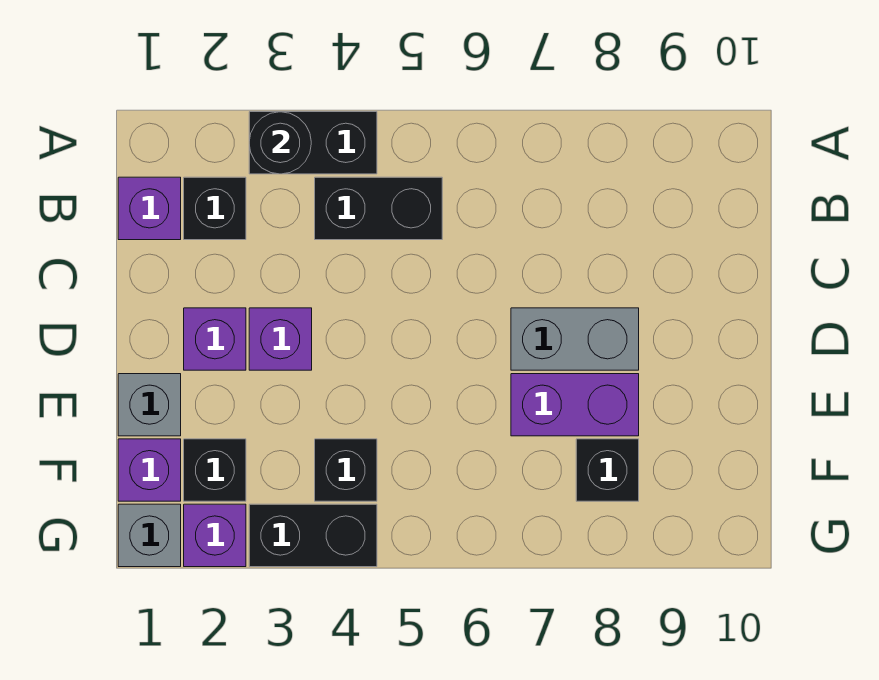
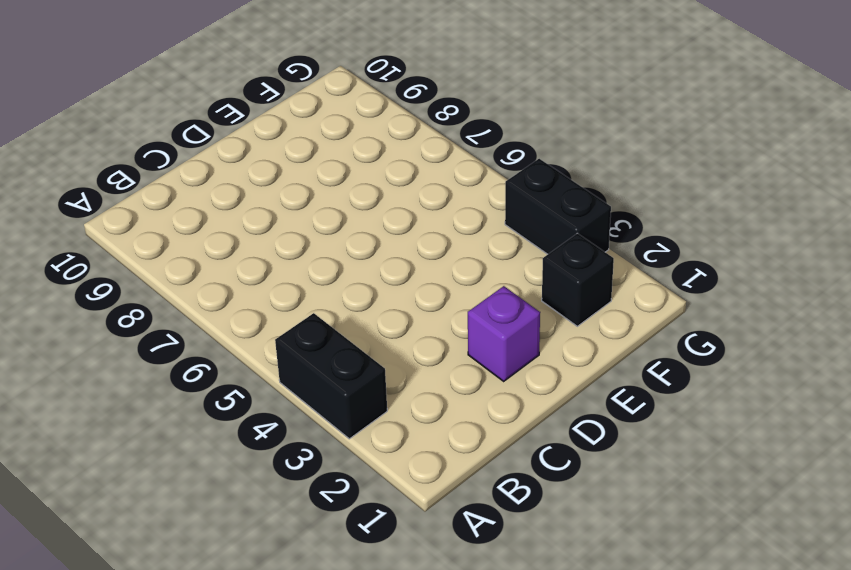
none -> purple 1x1 brick [118,177,181,240]
none -> black 1x1 brick [184,177,246,240]
none -> black 1x2 brick [315,177,442,240]

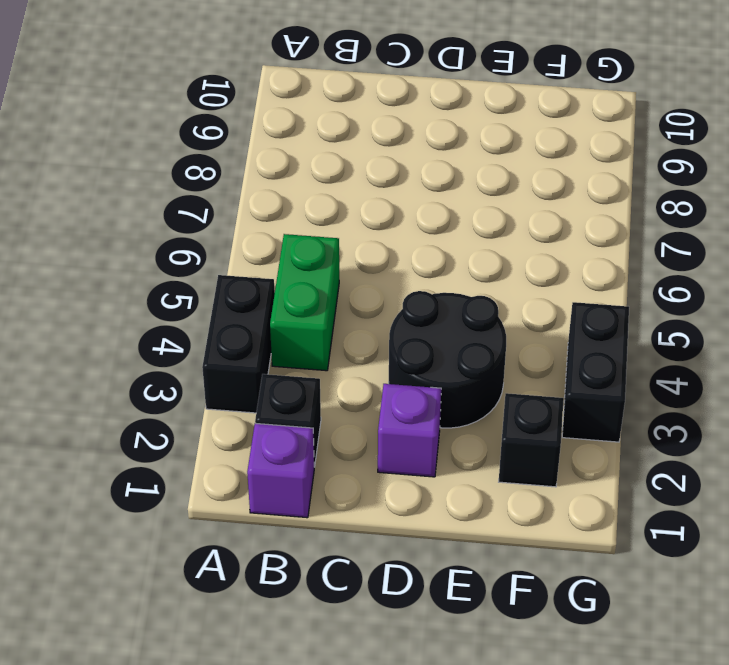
green 1x2 brick [270,234,339,371] -> black 1x2 brick [315,177,442,240]
black 2x2 round brick [389,291,506,428] -> purple 1x1 brick [249,308,312,370]
none -> grey 1x2 brick [511,308,639,370]
none -> grey 1x1 brick [118,374,181,436]
none -> purple 1x2 brick [511,374,639,436]

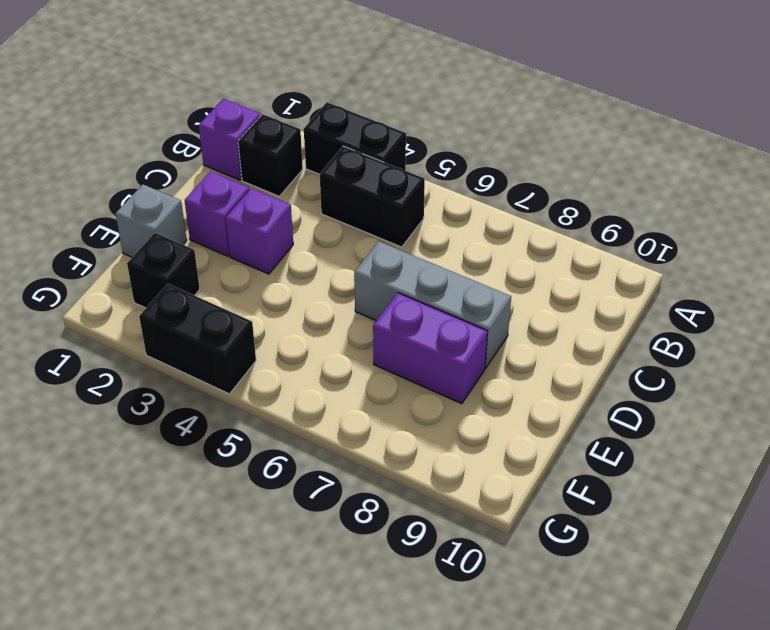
grey 1x3 brick [354,241,511,368] -> grey 1x2 brick [511,308,639,370]
none -> purple 1x1 brick [118,439,181,501]
none -> black 1x1 brick [315,439,377,501]
none -> black 1x1 brick [576,439,639,501]

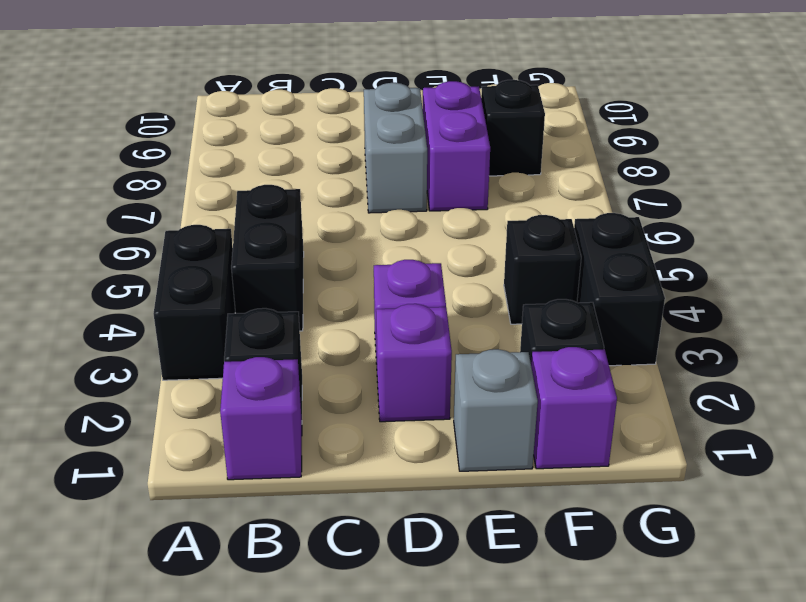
none -> grey 1x1 brick [118,504,181,567]
none -> purple 1x1 brick [184,504,246,567]
none -> black 1x1 round brick [249,112,311,174]

